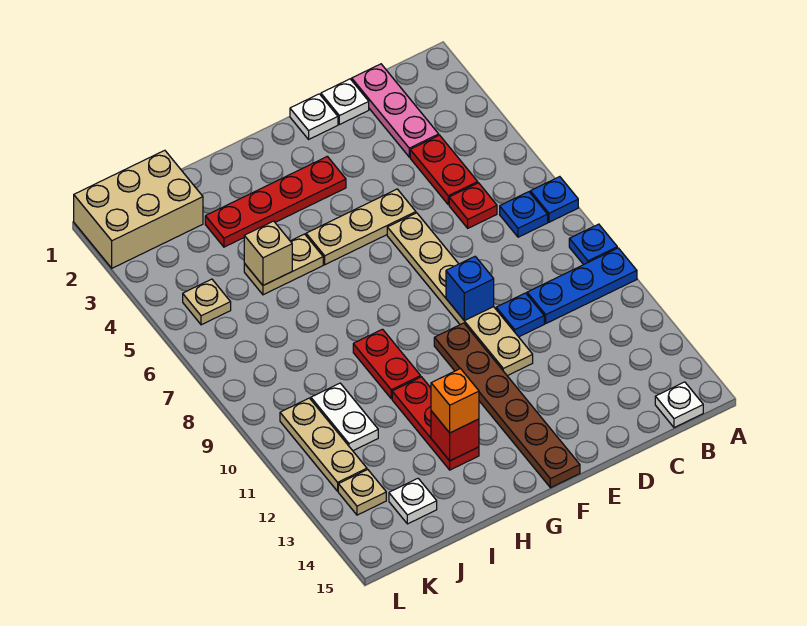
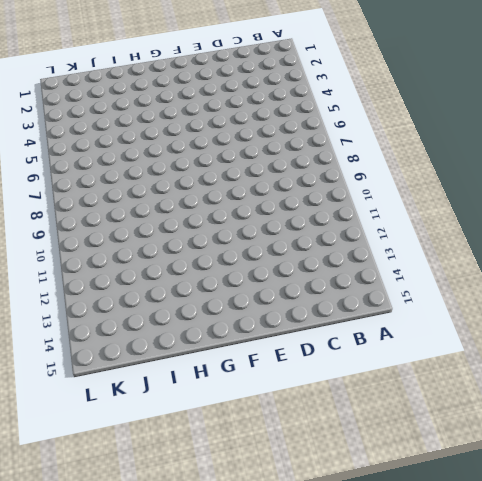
none -> blue 1x1 plate [530,177,578,222]
none -> blue 1x1 plate [569,224,617,265]
none -> blue 1x3 plate [527,248,637,323]

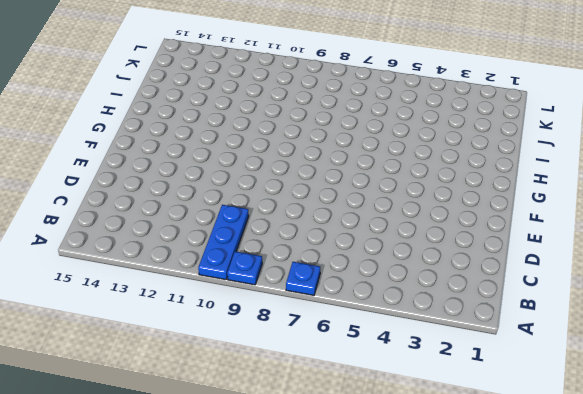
none -> blue 1x1 plate [500,192,548,237]
none -> white 1x1 plate [655,382,703,428]
none -> pink 1x3 plate [352,64,439,157]

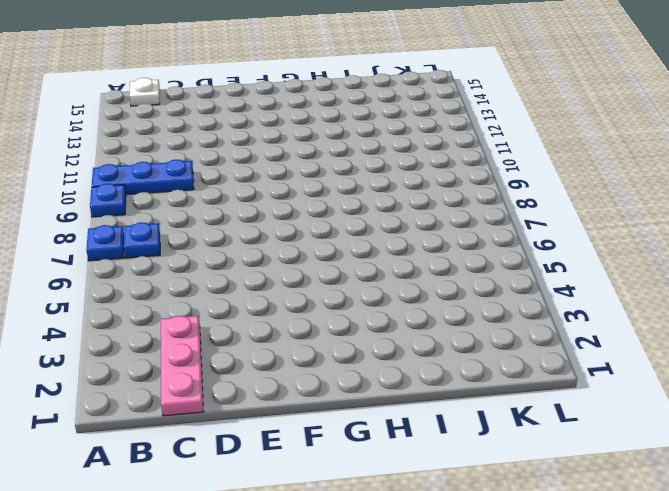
none -> red 1x2 plate [410,135,478,205]
none -> red 1x1 plate [449,183,497,228]
none -> white 1x1 plate [321,79,369,125]

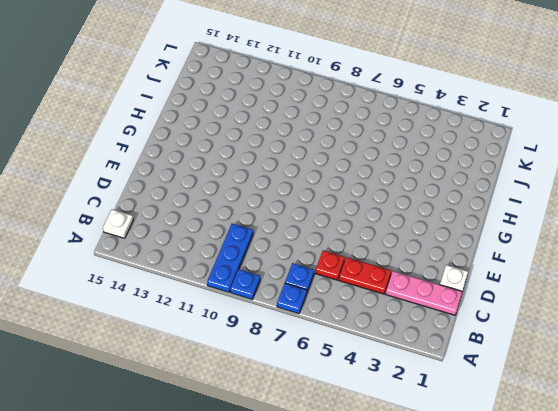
none -> blue 1x1 plate [496,293,544,337]
none -> white 1x1 plate [290,94,338,139]
none -> tan 1x3 plate [306,189,416,265]

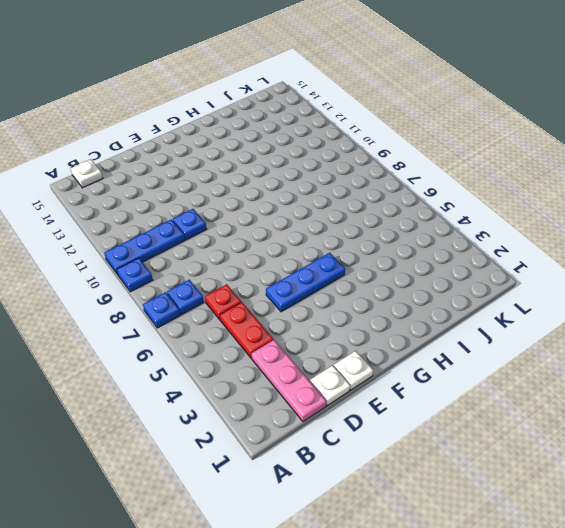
blue 1x3 plate [266,253,345,312] -> tan 1x3 plate [306,189,416,265]
none -> tan 1x6 plate [387,213,533,376]
none -> red 1x4 plate [205,156,346,247]
none -> brown 1x6 plate [434,323,580,488]

